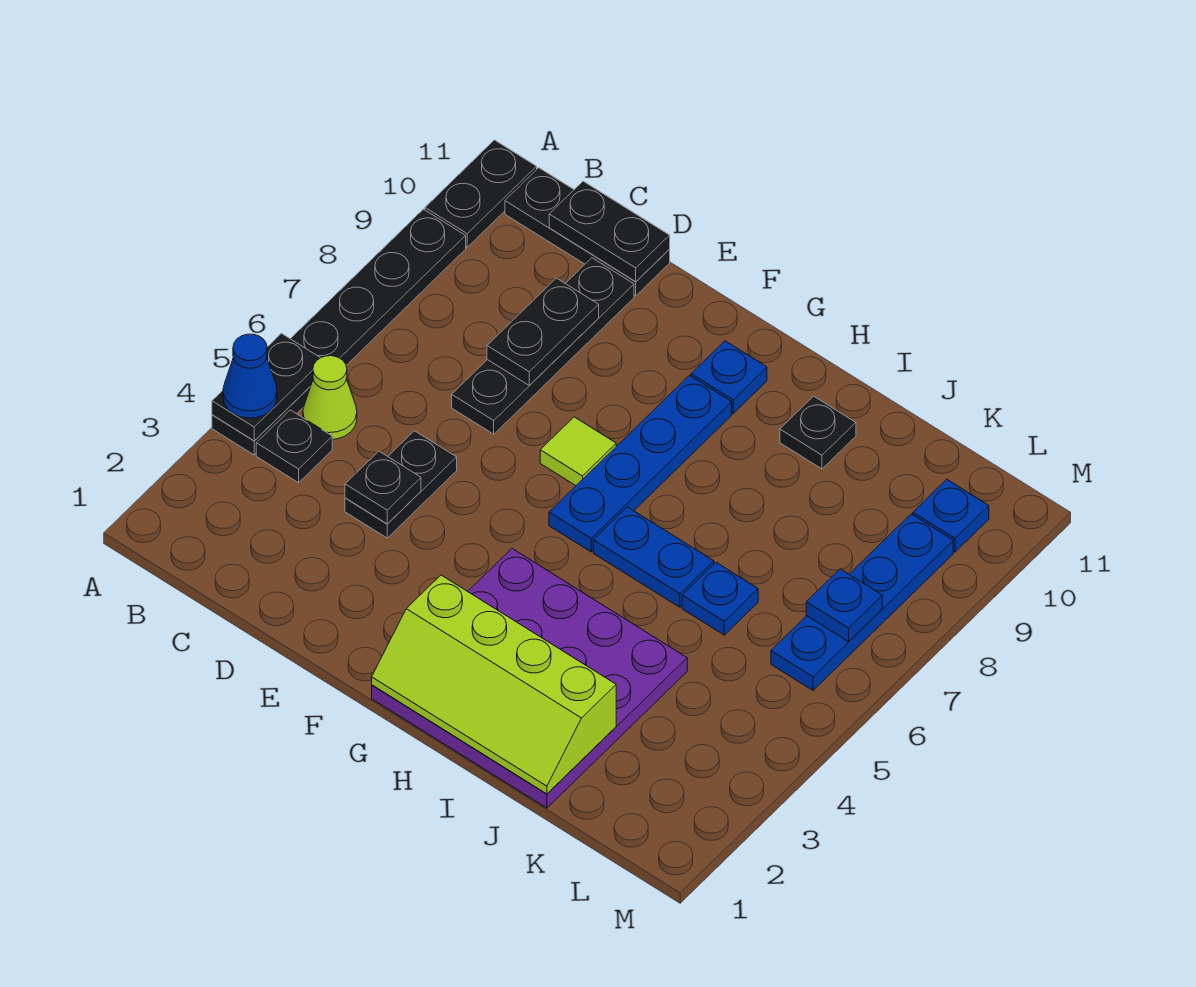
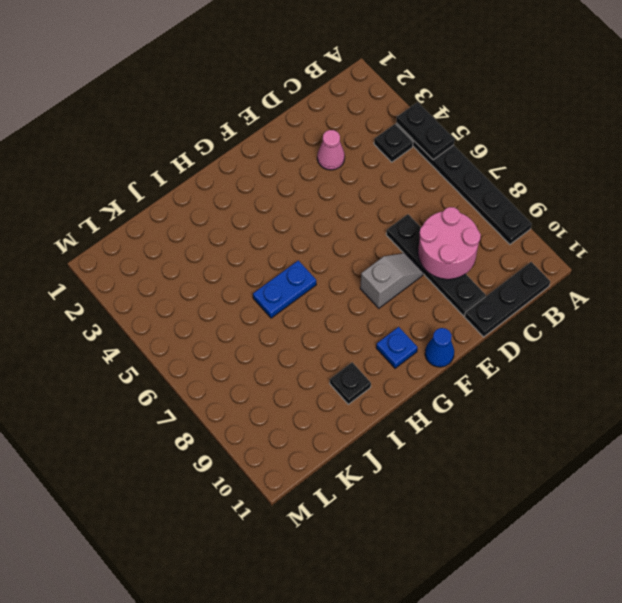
pink 2x2 round brick [418,207,481,279] -> black 1x2 plate [487,278,599,386]
pink 1x1 cone [317,130,345,170] -> none
grey 1x2 slope [360,253,423,308] -> none
blue 1x1 cone [425,328,454,367] -> blue 1x1 cone moved to [223,334,277,418]
none -> black 1x2 plate [425,140,537,247]
none -> lime 1x1 cone [303,356,357,439]
none -> black 1x2 plate [345,431,457,538]

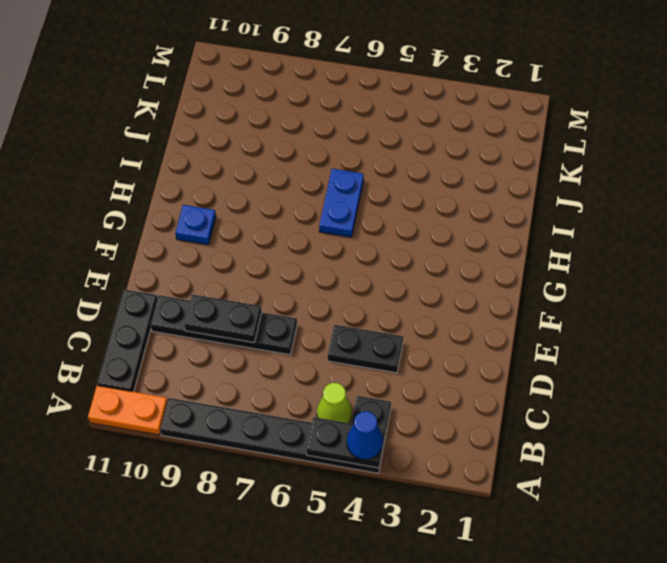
orange 1x2 plate [88,385,167,435] -> black 1x2 plate [425,140,537,247]
none -> lime 1x1 tile [540,417,616,486]
none -> purple 4x4 plate [372,549,687,808]
none -> blue 1x4 plate [549,376,732,552]

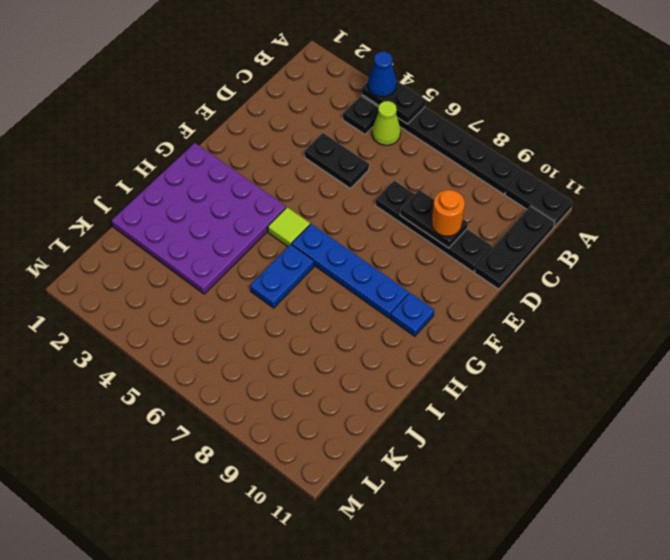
orange 1x1 round brick [432,190,465,236] -> none
lime 1x1 tile [268,207,310,246] -> lime 1x1 tile moved to [540,417,616,486]
none -> black 1x1 plate [780,396,856,469]
none -> blue 1x1 plate [682,563,758,635]
none -> blue 1x4 plate [771,514,953,690]

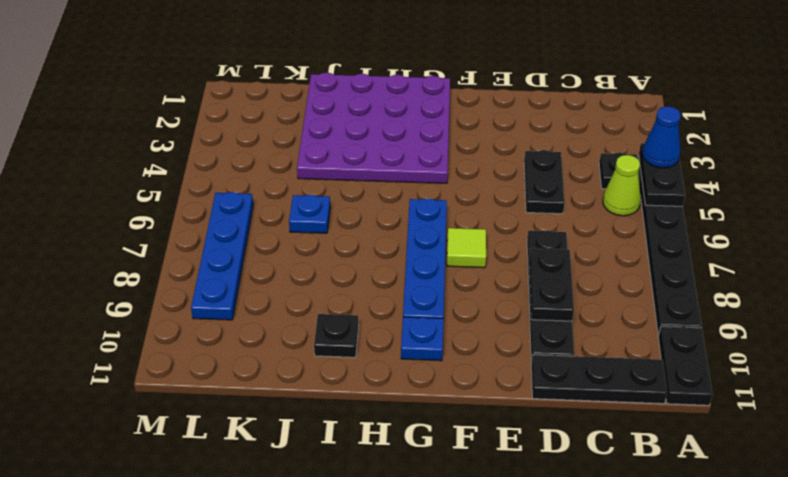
none -> blue 1x2 plate [593,507,714,607]
none -> blue 1x1 plate [913,479,989,552]
none -> black 1x2 plate [549,181,670,282]

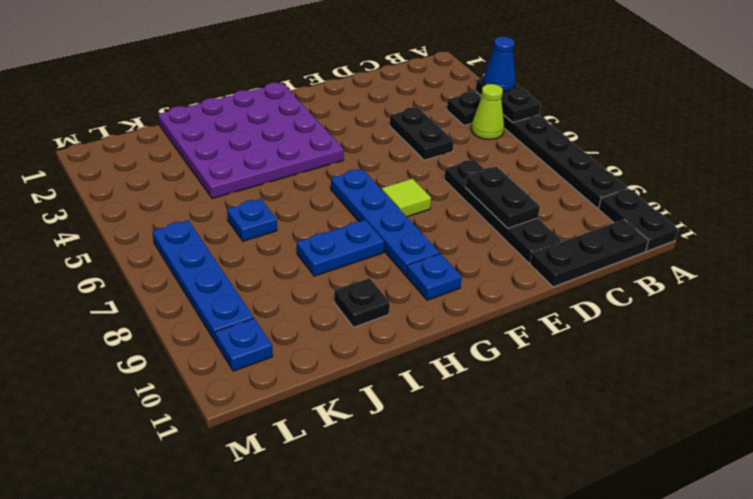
blue 1x2 plate [297,220,384,276] -> blue 1x2 plate moved to [593,507,714,607]
none -> black 1x2 plate [549,181,670,282]
none -> black 1x1 plate [345,451,421,524]
none -> lime 2x4 slope [372,575,616,794]

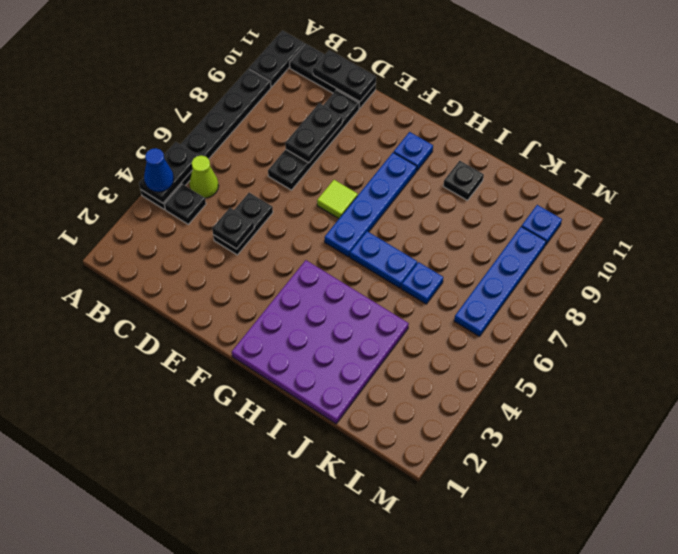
none -> lime 2x4 slope [372,575,616,794]
none -> blue 1x1 plate [806,569,882,642]

